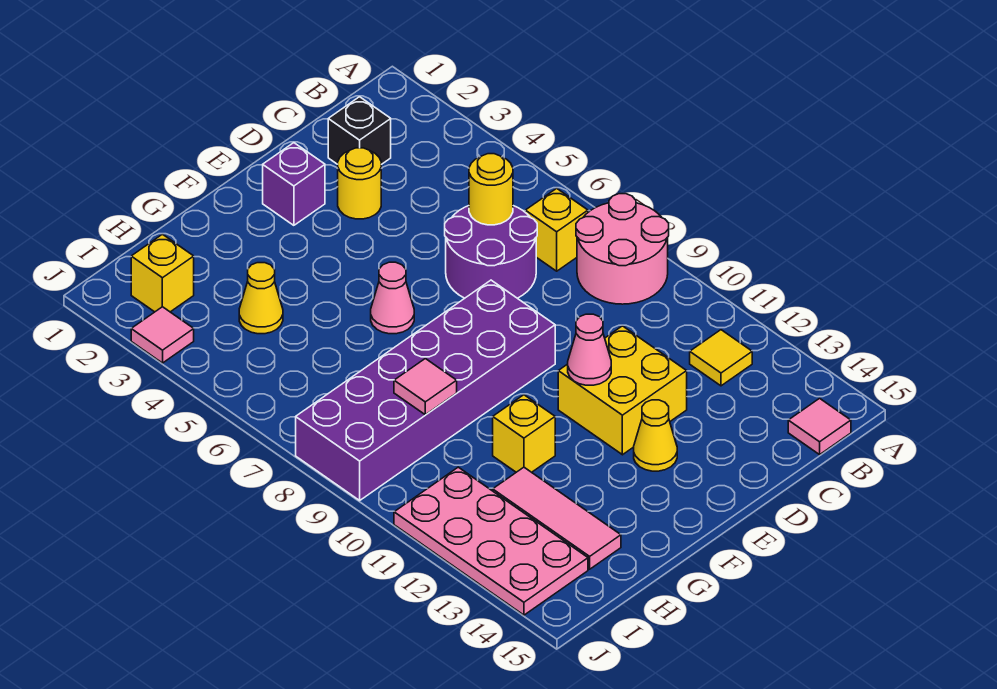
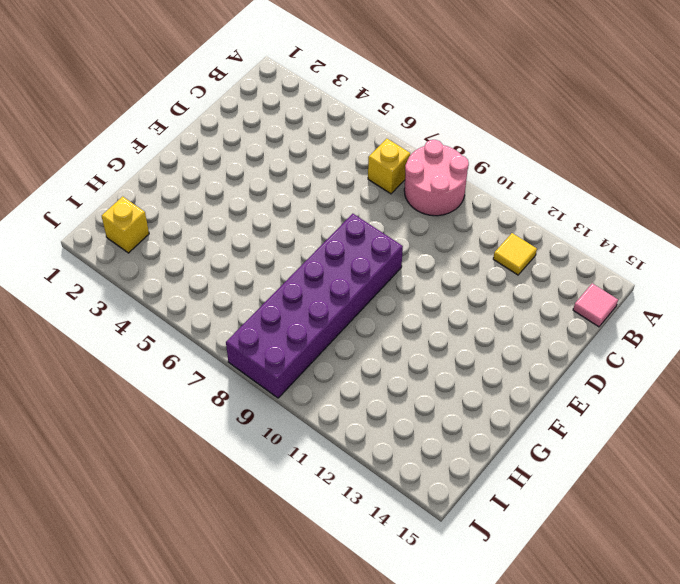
none -> black 1x1 brick [328,97,391,165]
none -> purple 2x2 round brick [445,206,537,298]
none -> yellow 1x1 round brick [338,148,381,219]

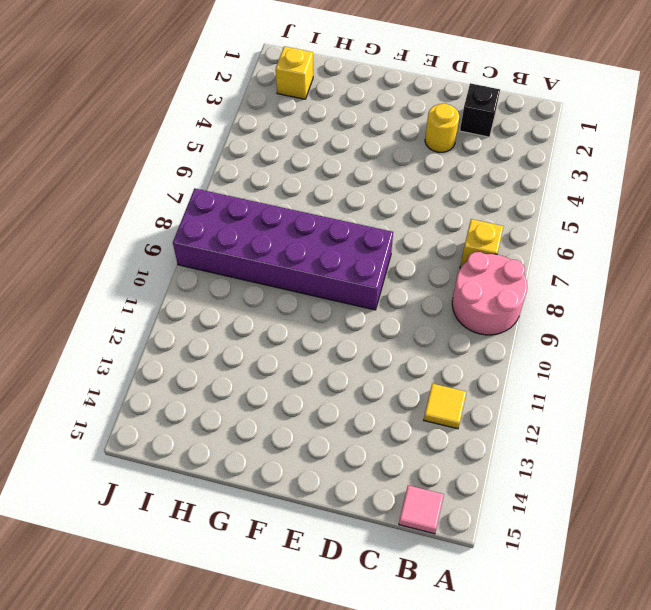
none -> purple 2x2 round brick [445,206,537,298]
none -> yellow 2x2 brick [558,326,687,455]
none -> purple 1x1 brick [263,143,325,225]

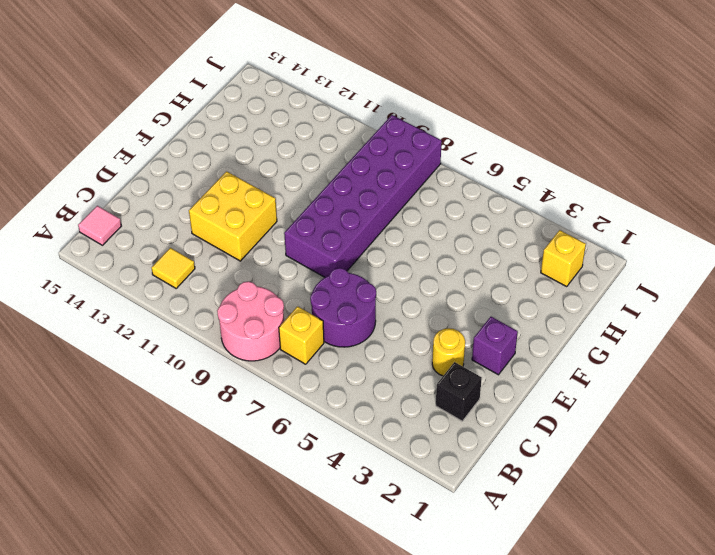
none -> yellow 1x1 cone [634,400,677,471]
none -> pink 1x1 cone [371,262,414,334]
none -> yellow 1x1 brick [493,395,555,472]

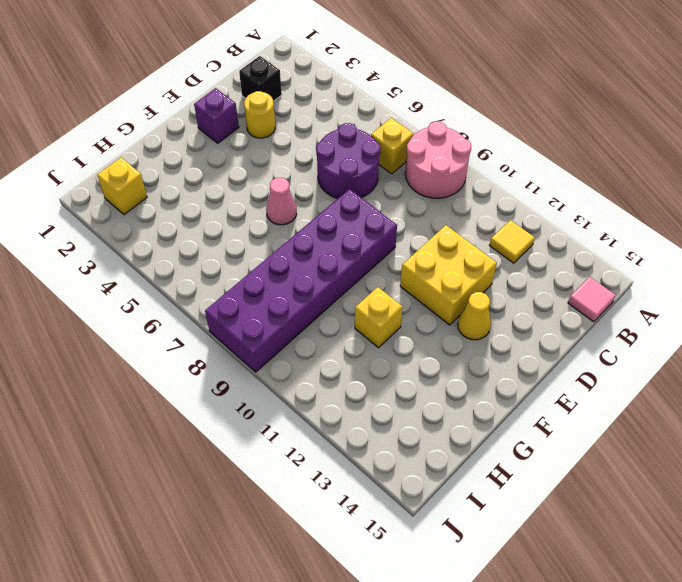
none -> yellow 1x1 cone [239,263,283,334]
none -> pink 1x3 tile [493,467,621,569]
none -> pink 2x4 plate [394,467,588,615]

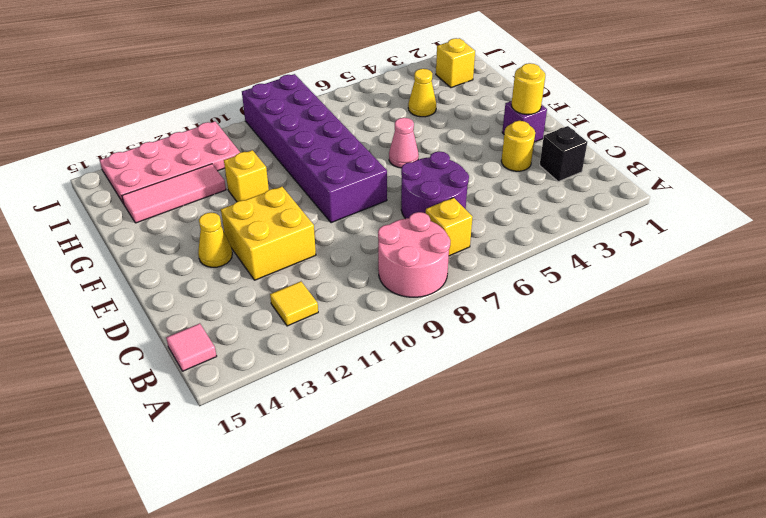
yellow 1x1 round brick [511,63,545,115] -> yellow 1x1 round brick moved to [469,154,513,225]
none -> pink 1x1 tile [131,307,194,363]
none -> pink 1x1 cone [568,314,611,385]
none -> pink 1x1 tile [394,359,457,415]

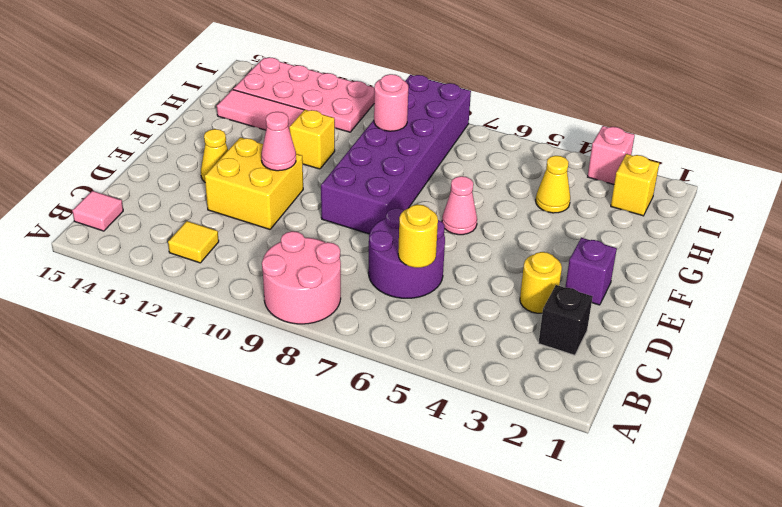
pink 1x1 round brick [374,74,408,131] -> pink 1x1 tile [394,359,457,415]
pink 1x1 brick [588,126,635,184] -> pink 1x1 tile [131,307,194,363]
none -> yellow 1x1 brick [525,188,588,271]

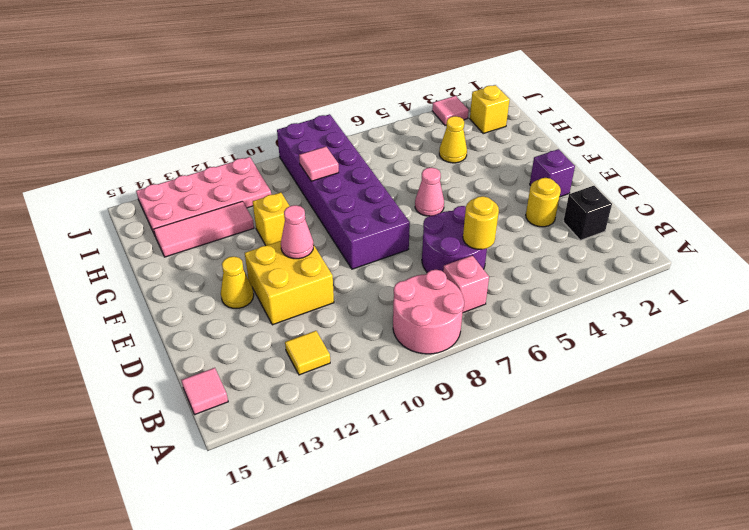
pink 1x1 brick [443,255,489,313] -> yellow 1x1 brick [525,188,588,271]

